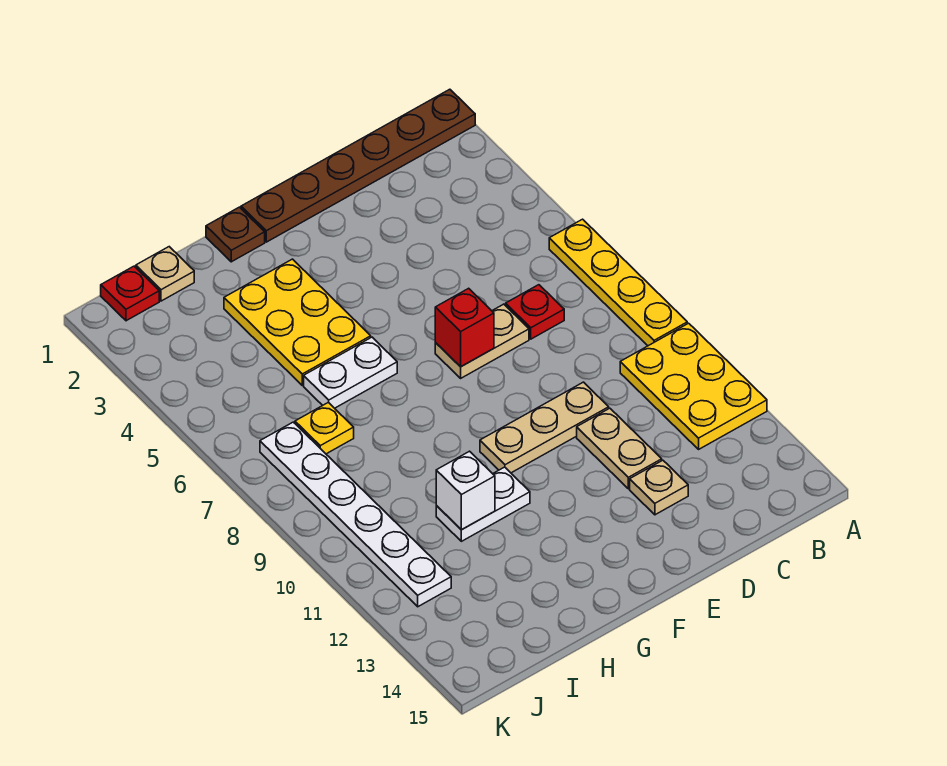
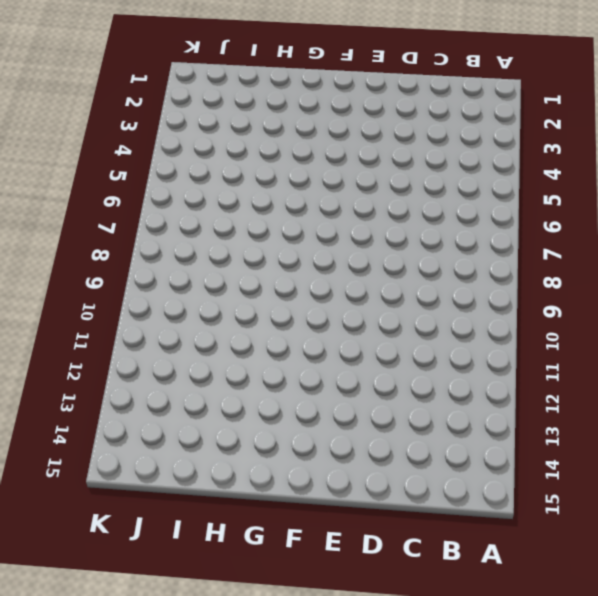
none -> brown 1x6 plate [241,89,475,242]
none -> yellow 1x4 plate [549,219,687,346]
none -> yellow 2x3 plate [620,323,767,449]

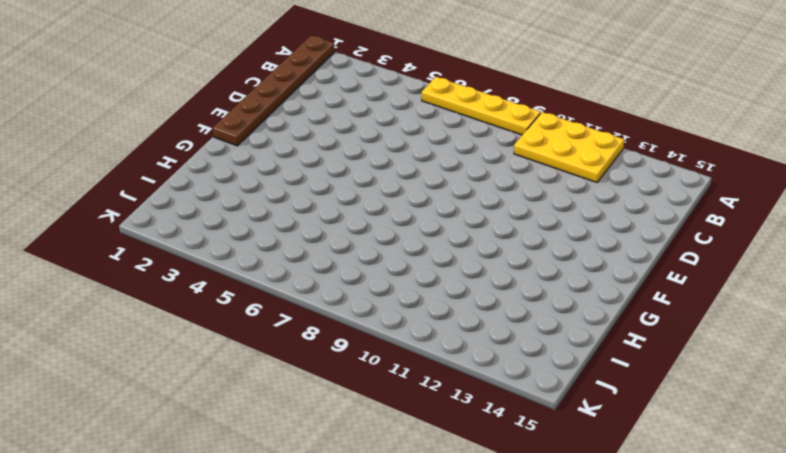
none -> red 1x1 plate [506,285,564,339]
none -> tan 1x2 plate [435,304,529,378]
none -> tan 1x3 plate [480,382,609,473]

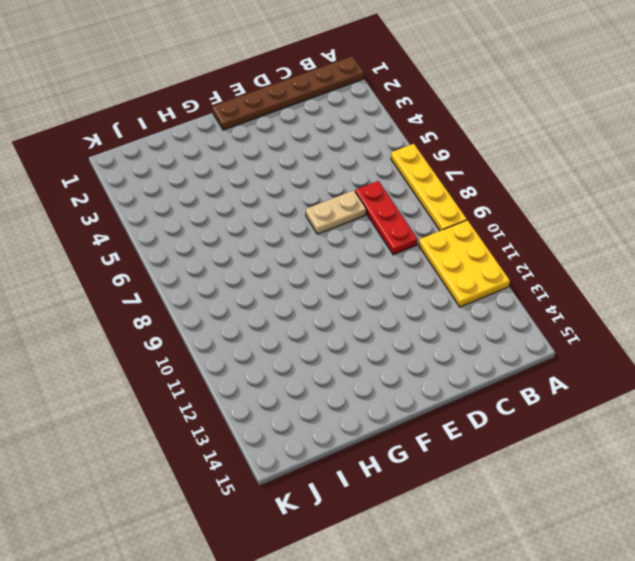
red 1x3 plate [355,181,417,255] -> red 1x1 plate [506,285,564,339]
none -> tan 1x3 plate [480,382,609,473]
none -> tan 1x2 plate [577,408,662,489]
none -> tan 1x1 plate [630,460,688,515]

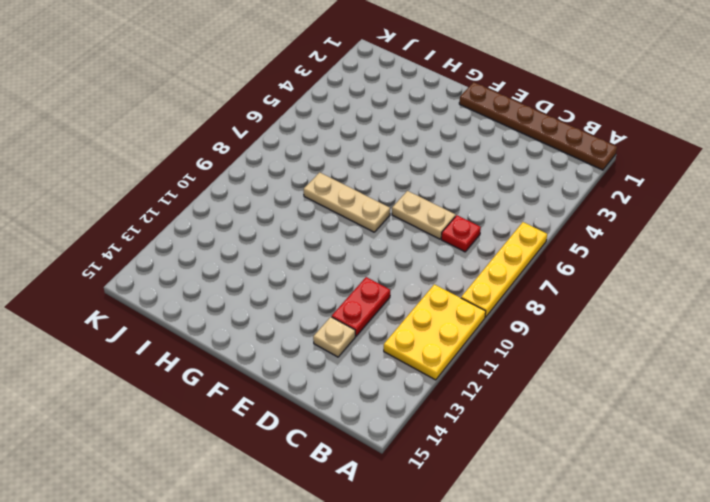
red 1x2 plate [332,277,390,336] -> tan 1x2 plate [577,408,662,489]
tan 1x3 plate [304,172,390,232] -> tan 1x3 plate moved to [480,382,609,473]
none -> brown 1x1 plate [206,207,265,262]
none -> yellow 2x3 plate [224,259,371,385]
none -> white 1x2 plate [304,337,397,408]

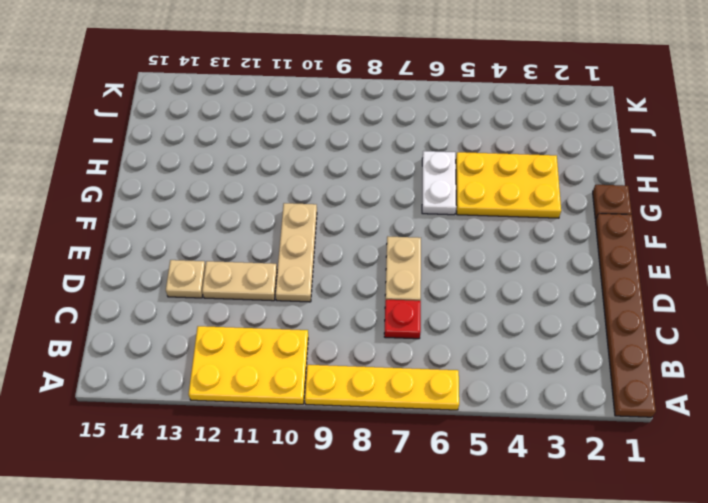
none -> white 1x2 plate [436,467,530,541]
none -> tan 1x1 plate [136,247,194,301]
none -> yellow 1x1 plate [295,402,354,454]

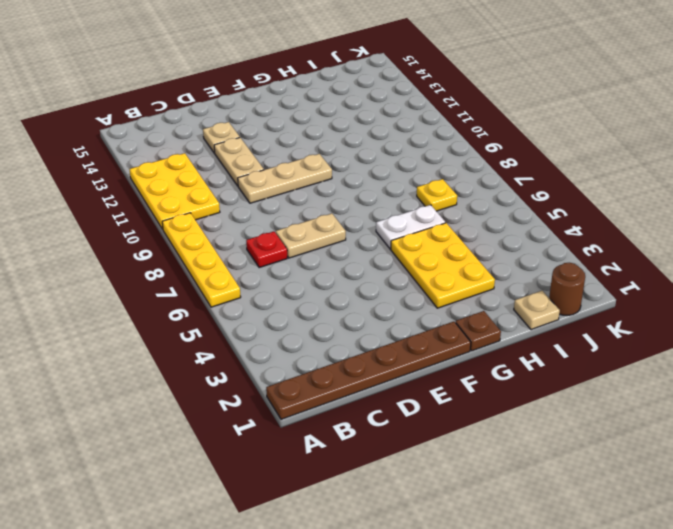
brown 1x1 round brick [549,263,585,315] -> red 1x1 plate [101,266,159,321]
none -> white 1x2 plate [436,467,530,541]
none -> white 1x6 plate [260,422,451,607]
none -> red 1x1 brick [435,288,494,367]

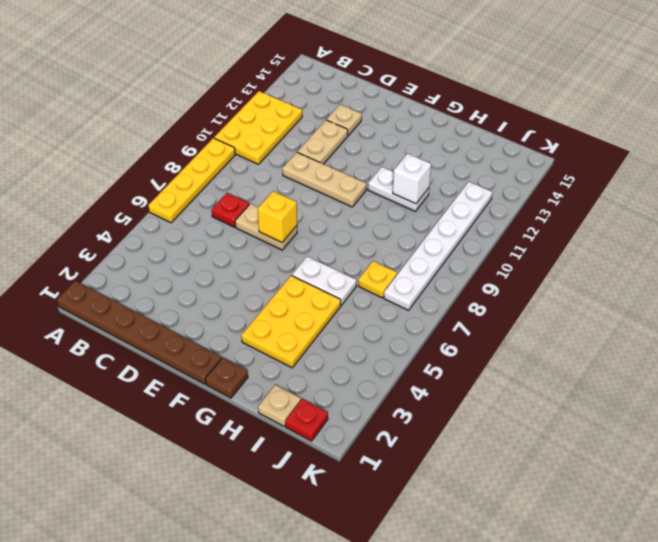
yellow 1x1 brick [258,191,297,243] -> red 1x1 brick [435,288,494,367]

